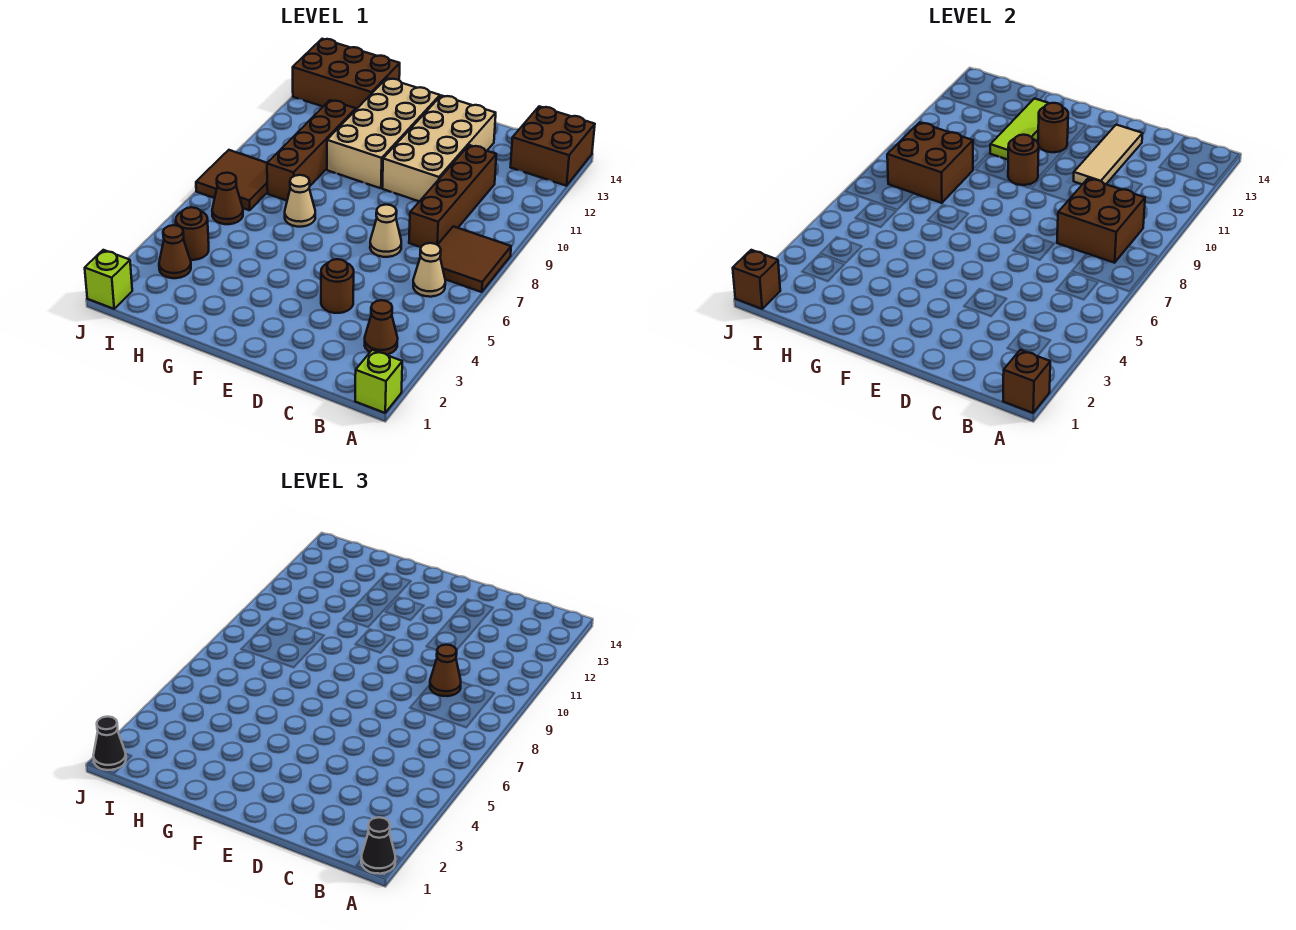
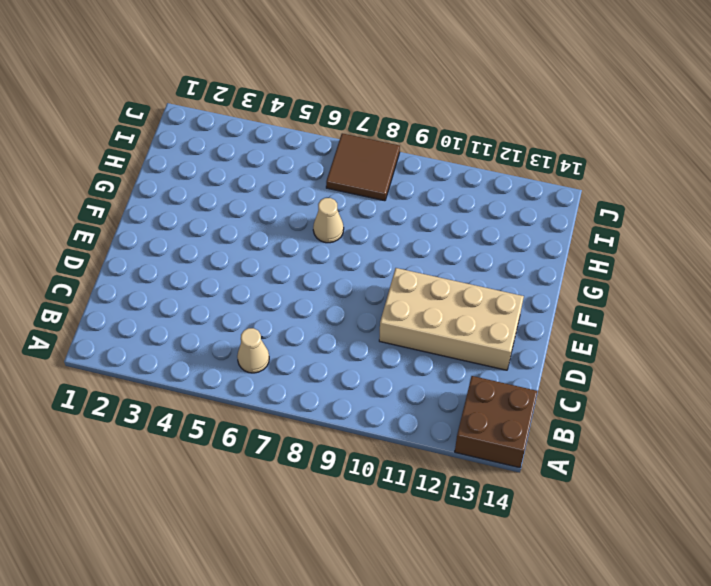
none -> lime 1x1 brick [355,350,402,413]
none -> brown 2x2 tile [438,226,511,292]
none -> brown 1x1 cone [365,300,398,355]

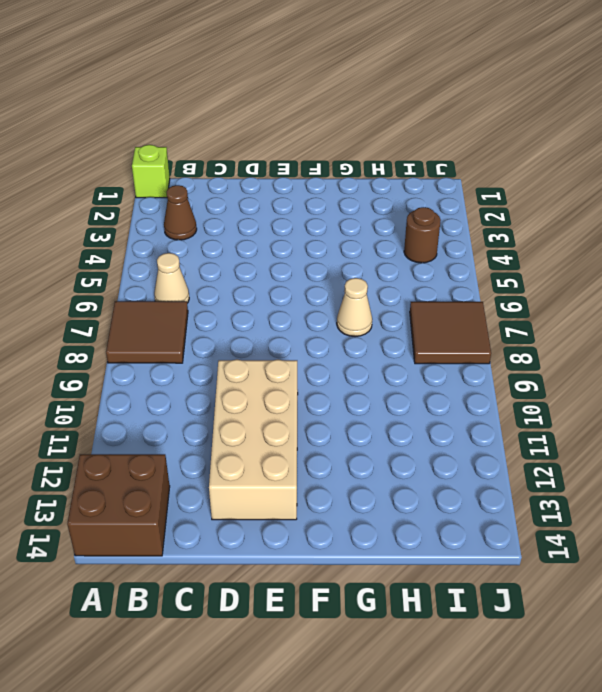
none -> brown 1x4 brick [409,145,496,247]
none -> brown 1x1 round brick [321,259,354,313]
none -> tan 1x1 cone [370,205,401,257]

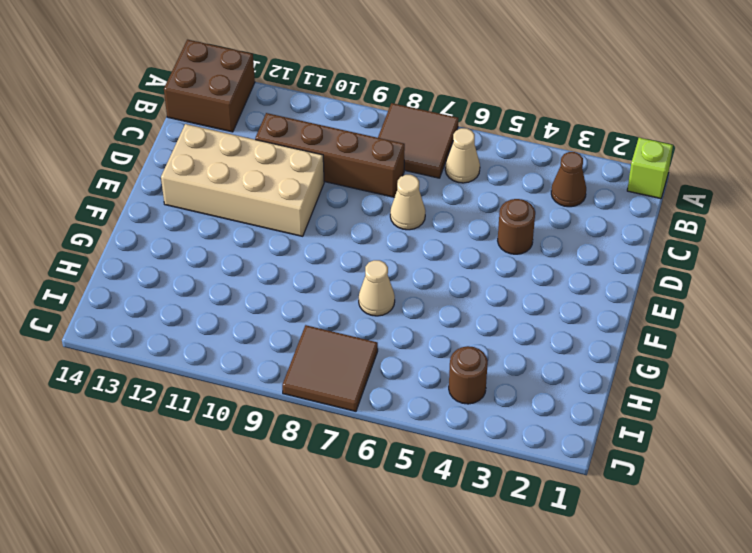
none -> tan 2x4 brick [327,78,440,188]
none -> brown 1x4 brick [267,100,356,201]
none -> brown 2x3 brick [293,39,400,109]

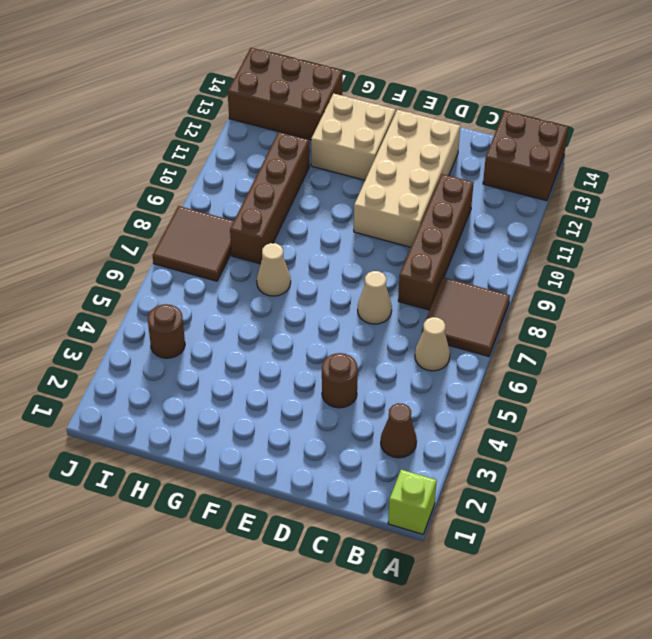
tan 2x2 brick [311,94,396,180] -> tan 2x4 brick [327,78,440,188]
none -> brown 1x1 cone [159,225,191,278]
none -> brown 1x1 cone [212,173,243,224]
none -> lime 1x1 brick [85,250,132,309]

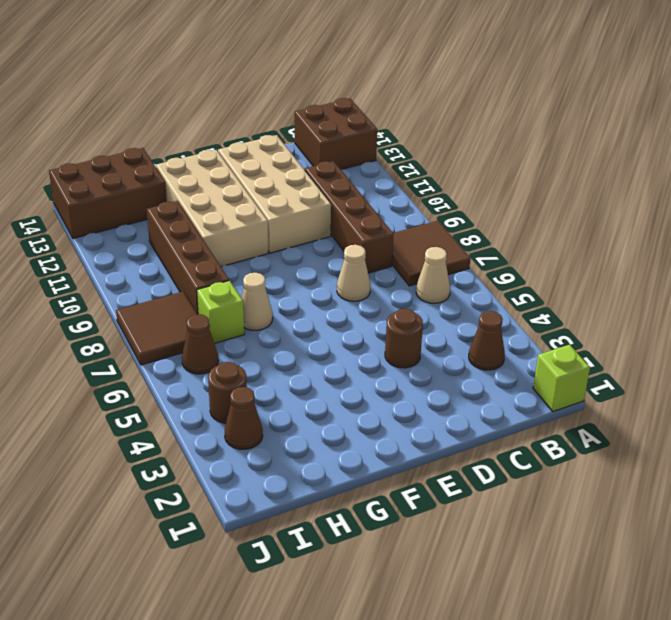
lime 1x1 brick [197,281,244,343] -> lime 1x1 brick moved to [85,250,132,309]
none -> brown 1x1 brick [1003,350,1050,413]
none -> brown 2x2 brick [1057,179,1145,263]
none -> tan 1x3 tile [1074,125,1143,184]

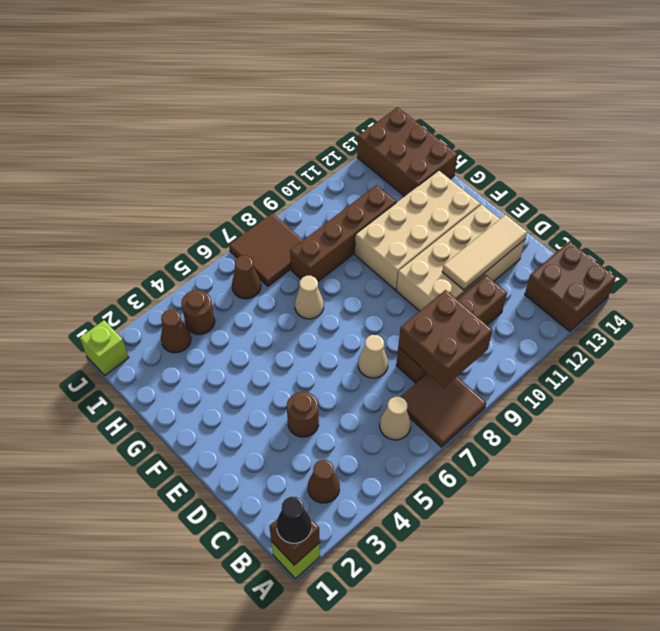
none -> brown 1x1 round brick [1008,135,1039,185]
none -> brown 1x1 round brick [1038,103,1068,152]
none -> lime 1x3 tile [990,98,1049,160]

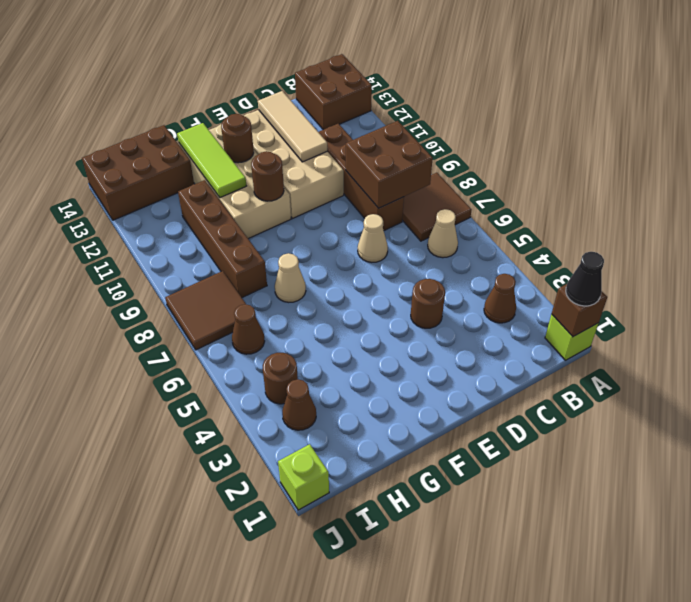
none -> brown 2x2 brick [887,122,973,203]
none -> brown 1x1 brick [733,250,780,309]
none -> brown 1x1 cone [430,645,461,696]

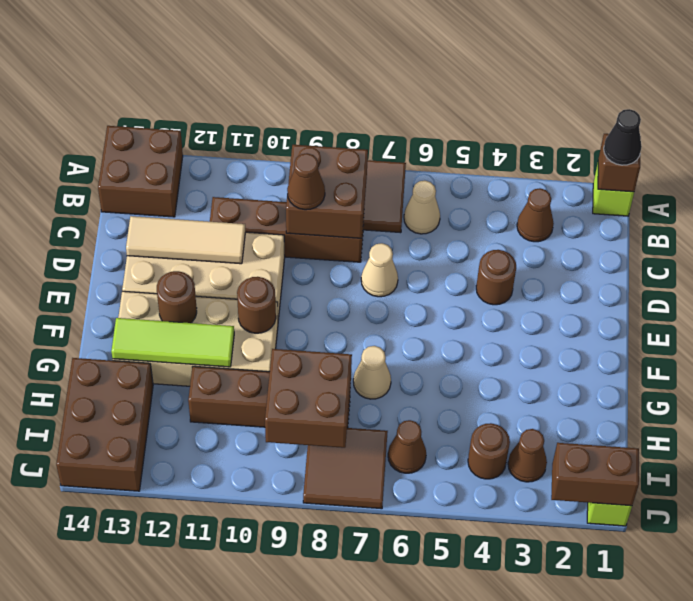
brown 1x2 brick [551,443,639,506] -> brown 1x1 brick [733,250,780,309]
none -> black 1x1 cone [93,717,126,770]

